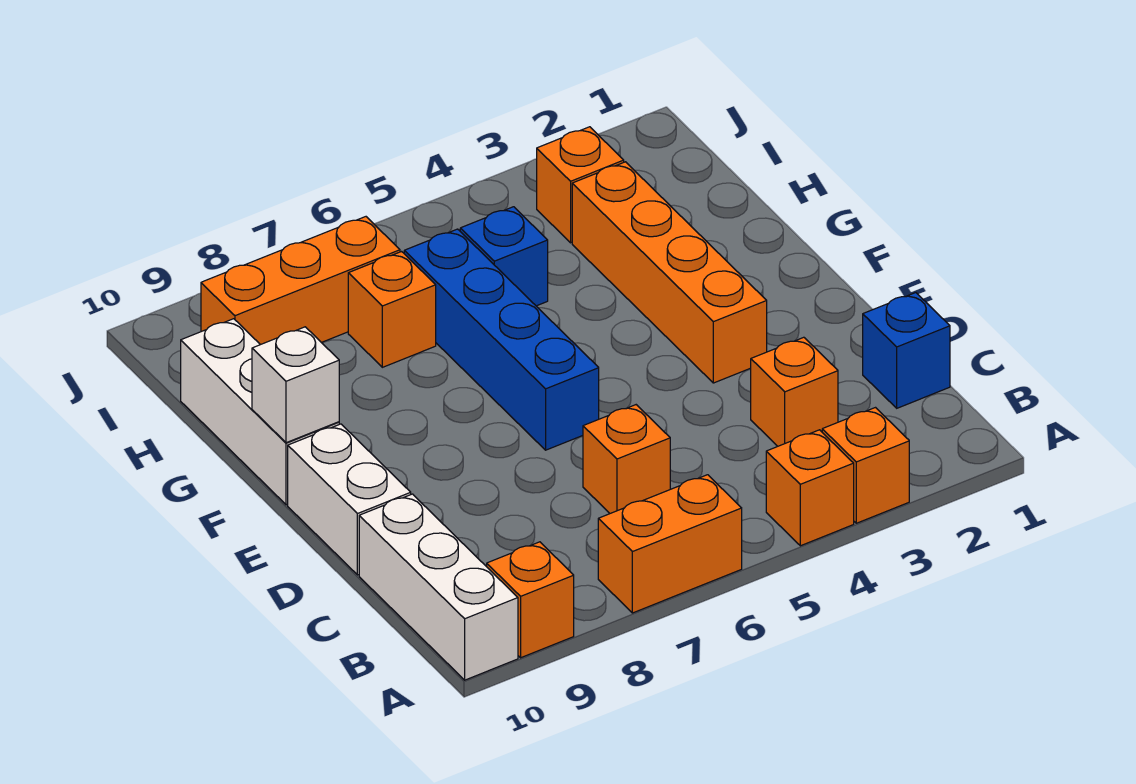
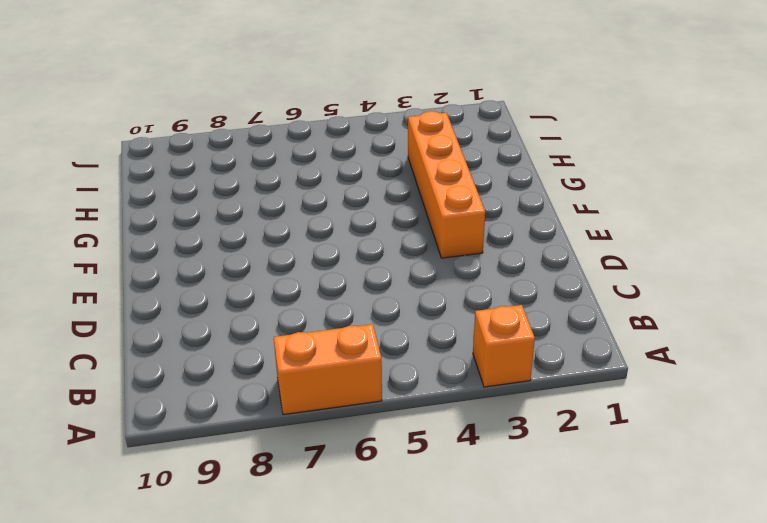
none -> orange 1x1 brick [766,430,854,546]
none -> orange 1x1 brick [487,542,574,658]
none -> white 1x3 brick [359,494,518,680]

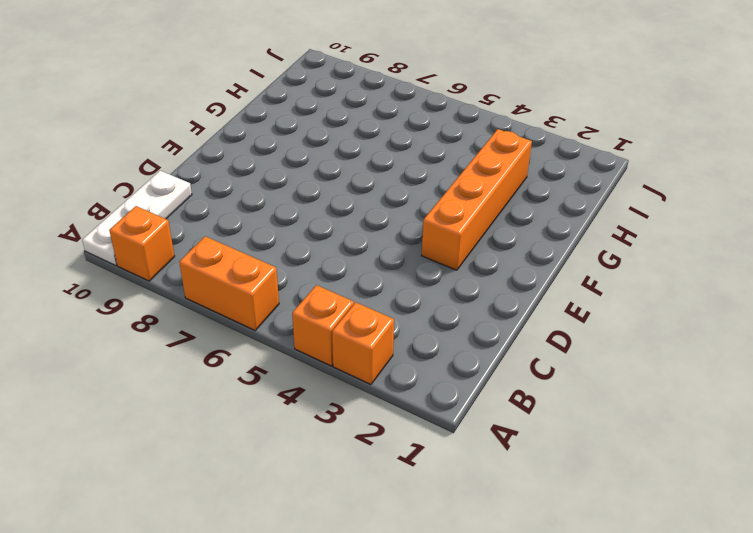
white 1x3 plate [82,171,192,266] -> white 1x3 brick [359,494,518,680]
none -> blue 1x1 brick [863,293,950,408]
none -> orange 1x1 brick [751,337,838,446]
none -> orange 1x1 brick [583,405,670,513]

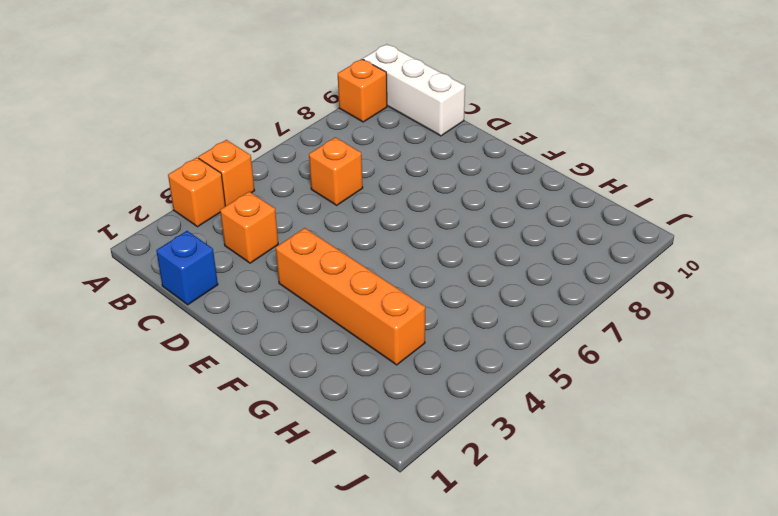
none -> orange 1x2 brick [598,475,742,613]
none -> white 1x2 brick [288,424,411,575]
none -> blue 1x4 brick [404,229,599,450]

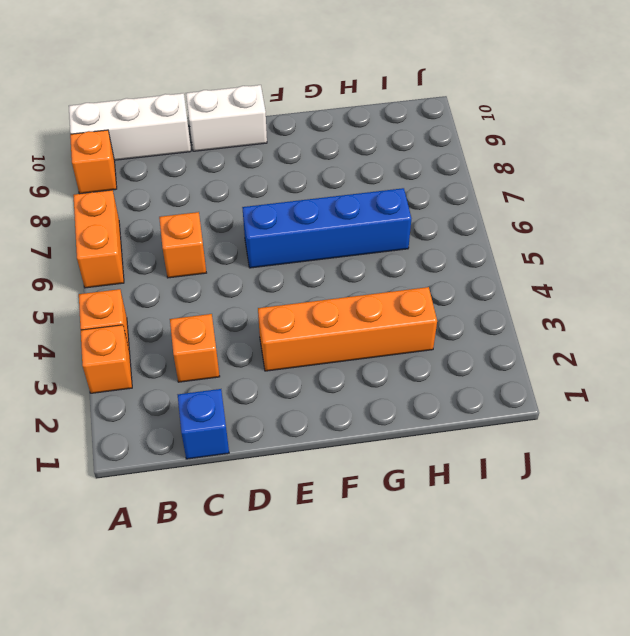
none -> white 1x3 brick [181,319,339,505]
none -> blue 1x1 brick [460,207,548,306]
none -> orange 1x1 brick [348,252,436,367]

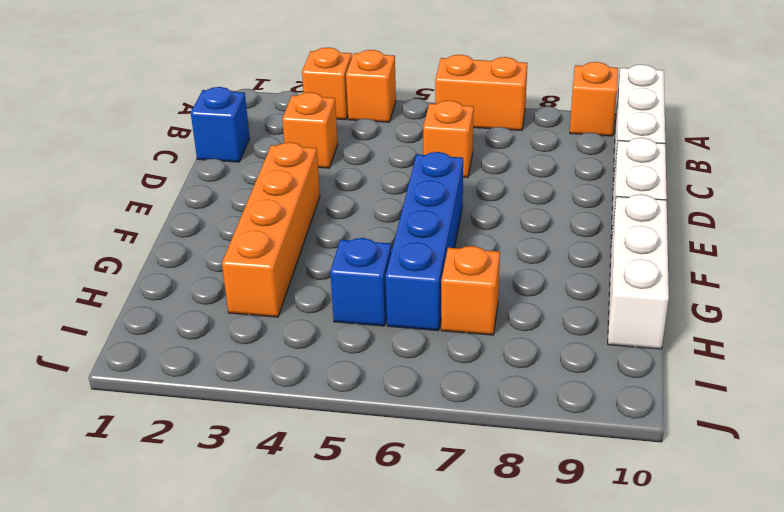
none -> orange 1x1 brick [537,127,624,243]
none -> orange 1x3 brick [201,217,400,345]
none -> white 1x1 brick [252,327,339,443]

